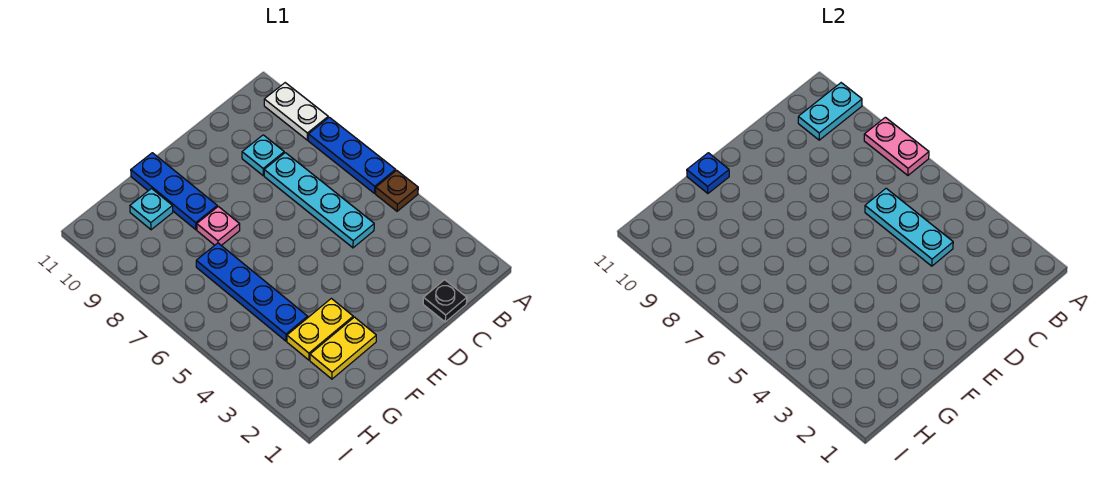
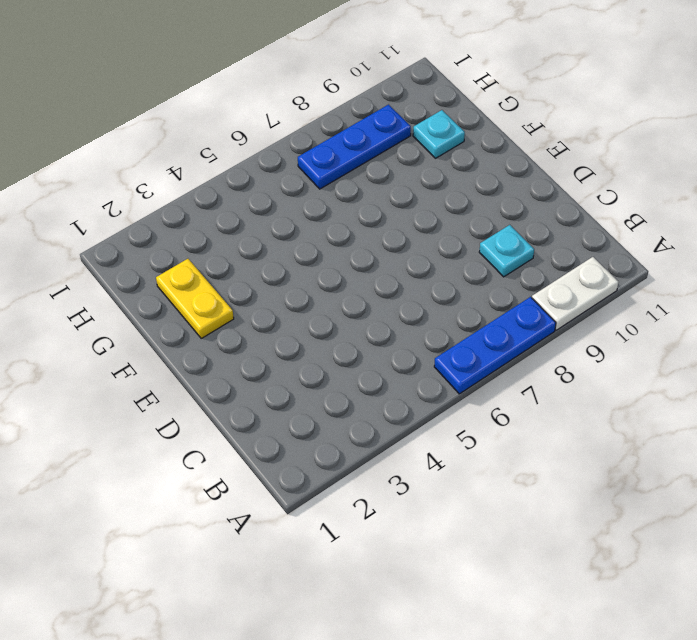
blue 1x3 plate [298,105,411,189] -> blue 1x3 plate moved to [131,153,217,230]
none -> brown 1x1 plate [376,170,418,211]
none -> black 1x1 plate [423,280,467,322]
none -> cyan 1x4 plate [264,153,374,248]

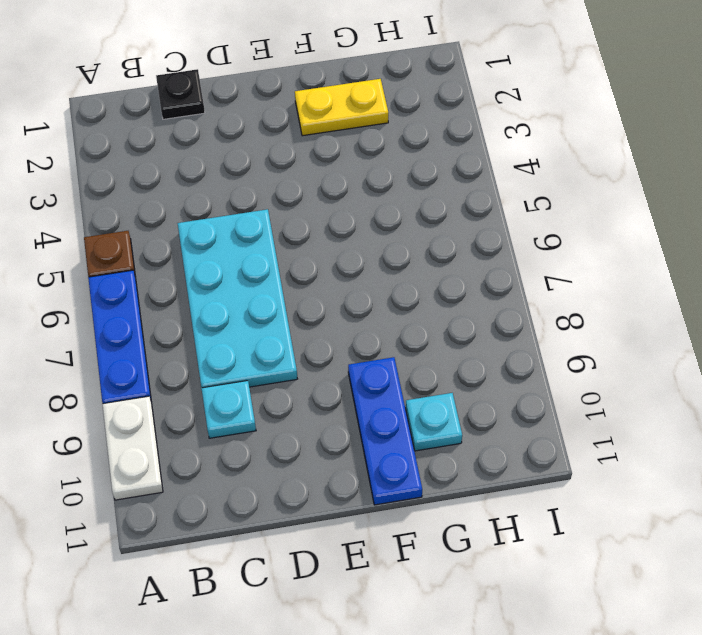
cyan 2x4 plate [178,209,297,388] -> cyan 1x4 plate [264,153,374,248]
none -> yellow 1x2 plate [287,298,353,360]
none -> pink 1x1 plate [197,206,240,245]
none -> blue 1x4 plate [196,243,308,341]

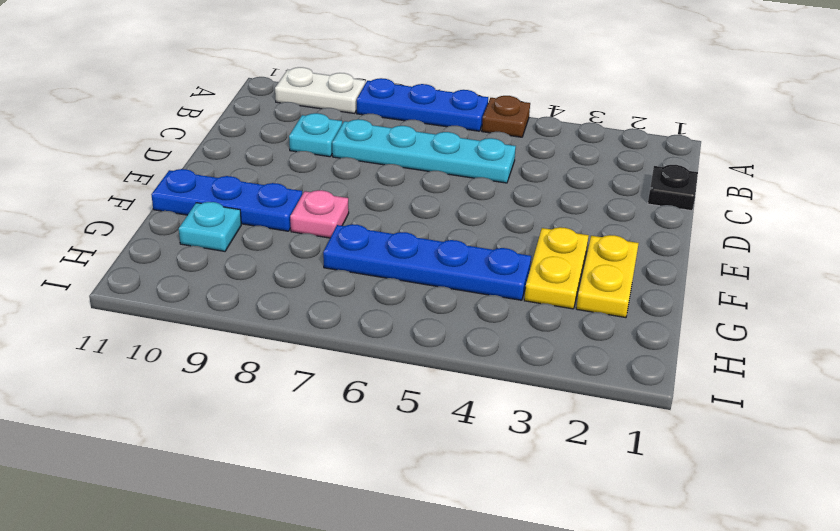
none -> pink 1x2 plate [864,117,929,175]
none -> cyan 1x2 plate [798,83,862,140]
none -> cyan 1x3 plate [865,188,953,266]

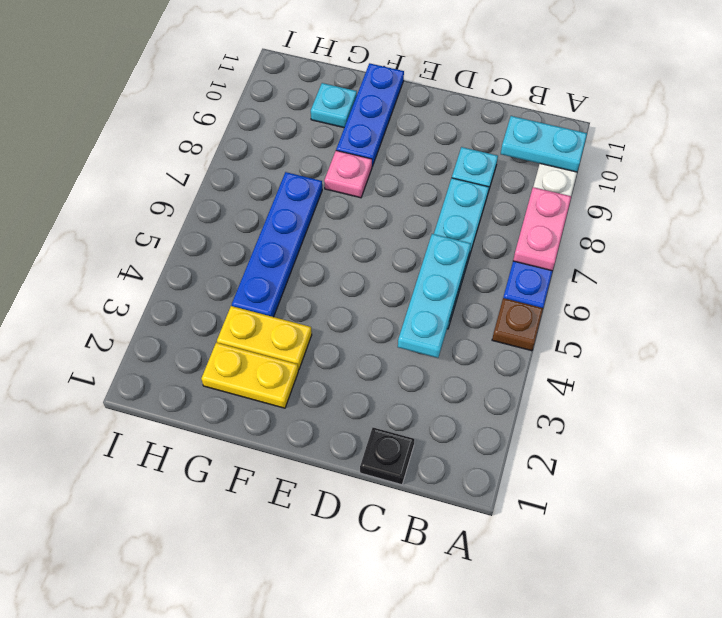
none -> blue 1x1 plate [687,153,729,194]

